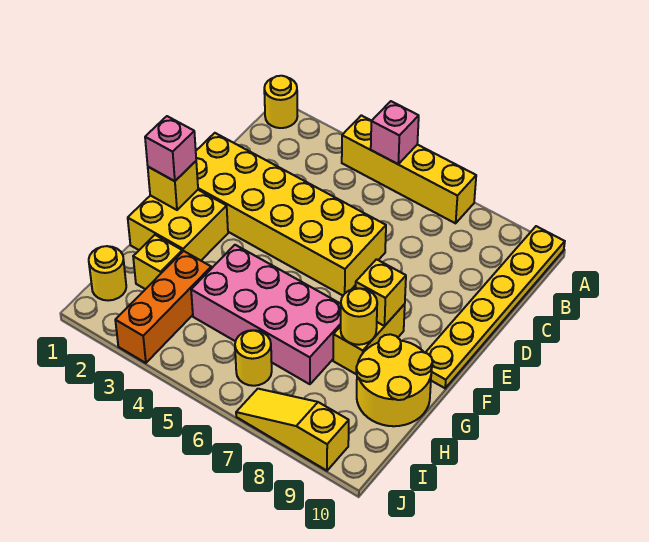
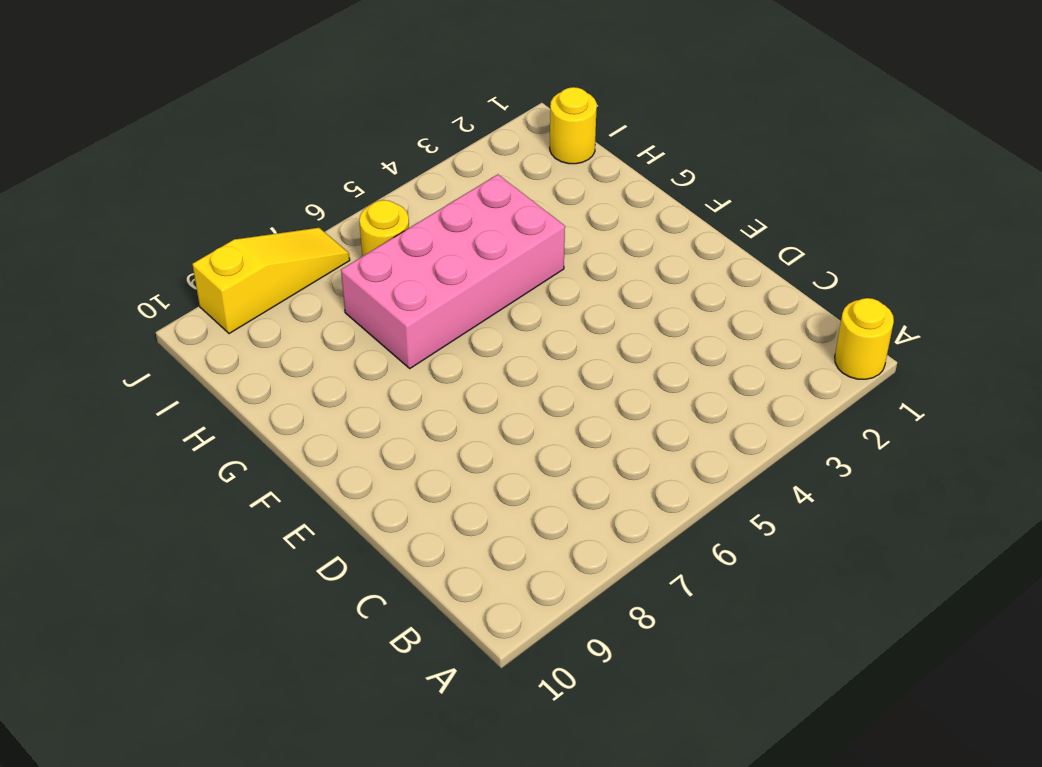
none -> yellow 1x4 brick [342,115,476,223]
none -> yellow 1x6 plate [425,226,565,388]
none -> yellow 2x6 brick [196,133,386,296]

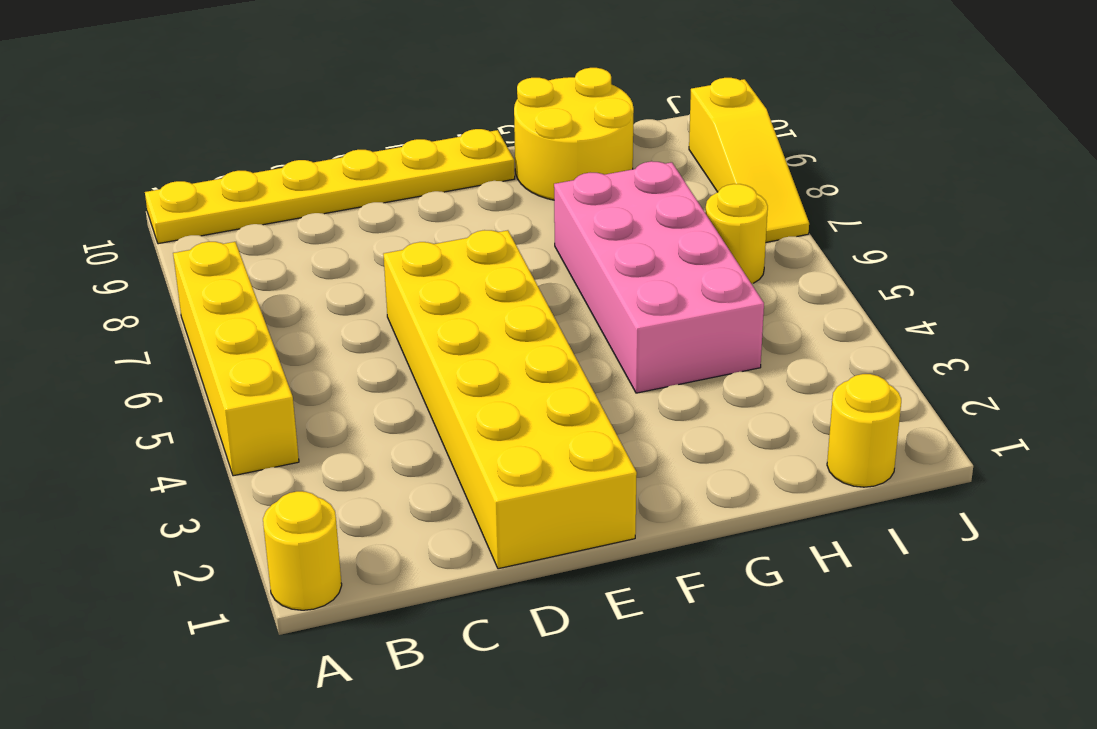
none -> yellow 2x2 brick [128,190,228,260]
none -> yellow 1x2 brick [333,304,405,374]
none -> yellow 1x1 brick [133,235,182,289]

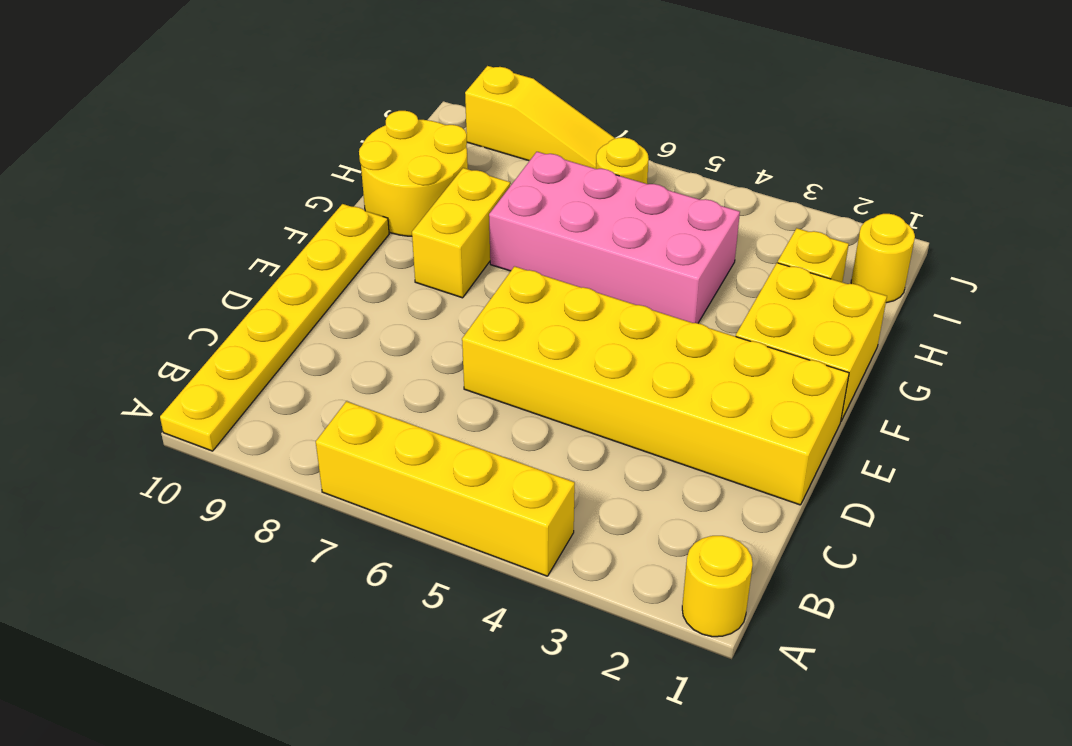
none -> orange 1x3 brick [115,251,211,363]
none -> pink 1x1 brick [371,101,419,164]
none -> yellow 1x1 brick [148,161,198,210]

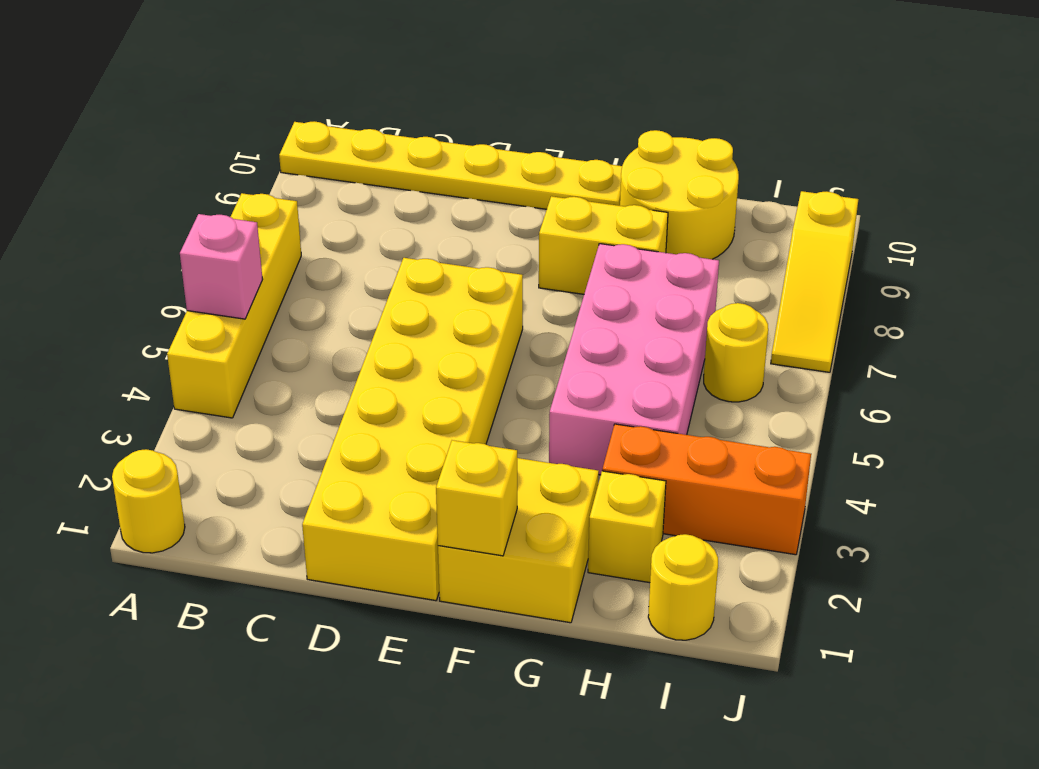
none -> yellow 1x1 brick [356,259,406,326]
none -> yellow 1x1 round brick [341,288,377,345]
none -> pink 1x1 brick [145,116,196,181]

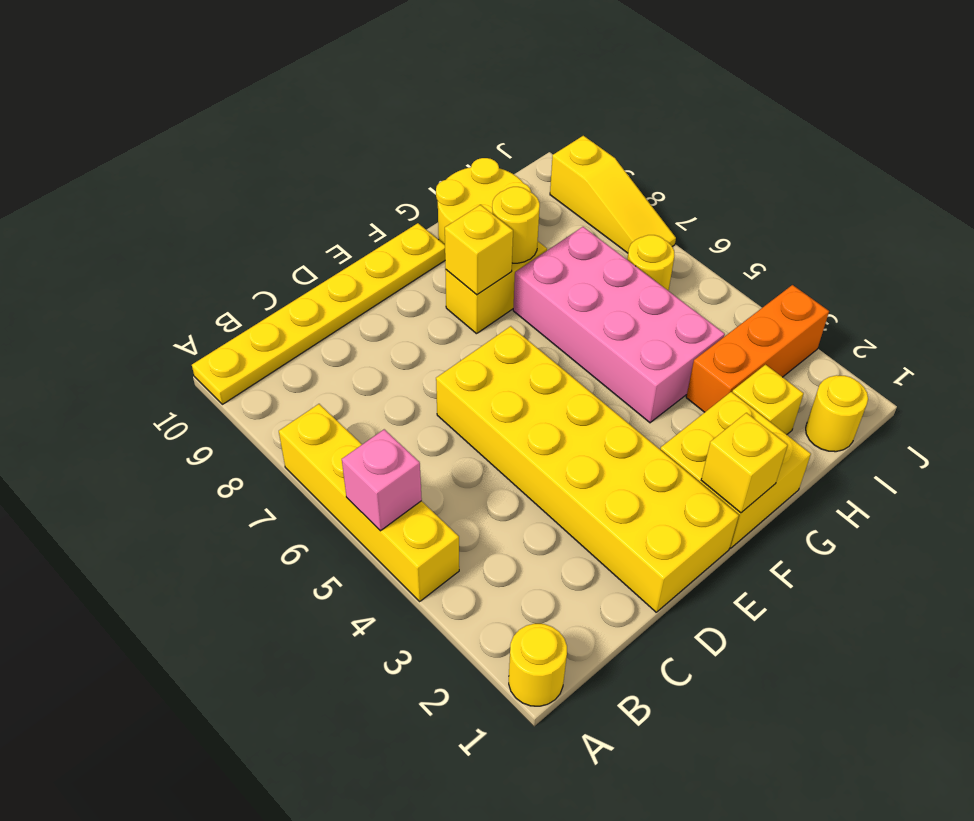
none -> pink 1x1 brick [145,116,196,181]

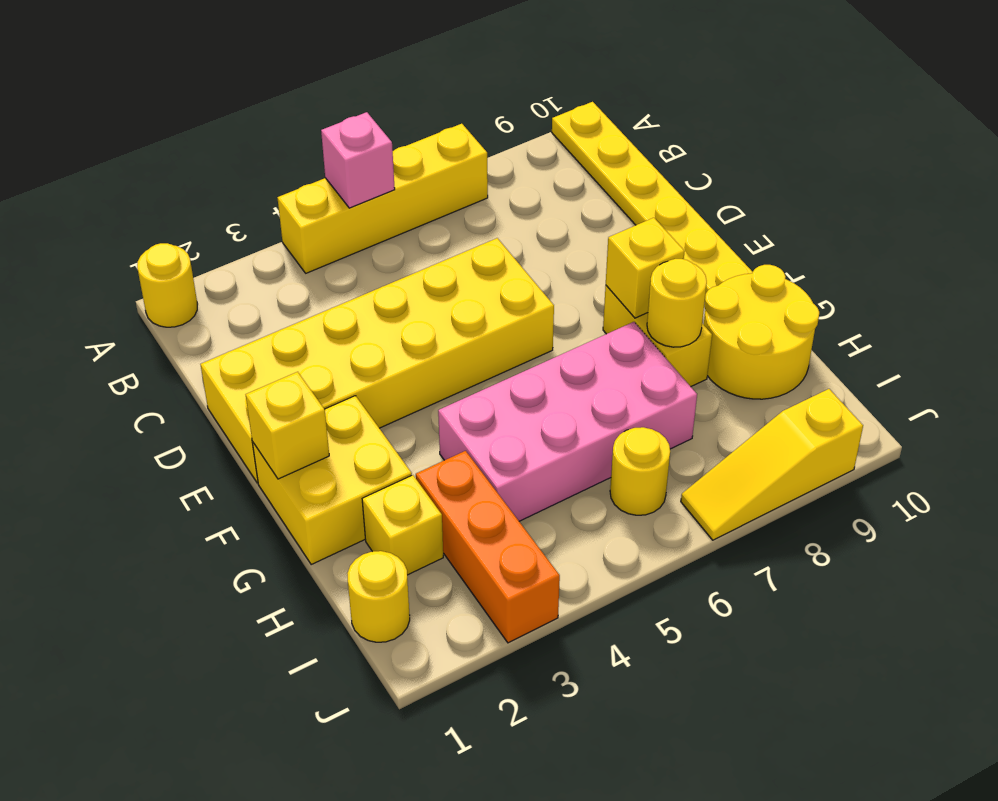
none -> pink 1x1 brick [145,116,196,181]

